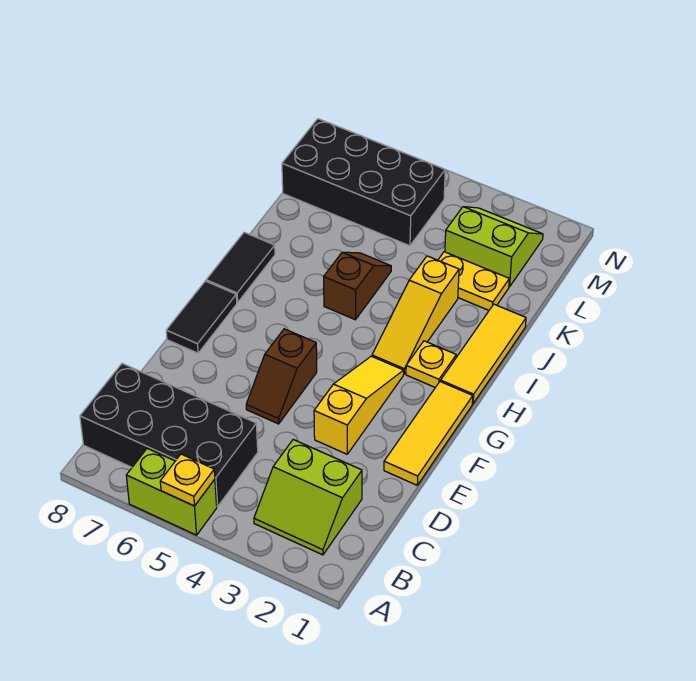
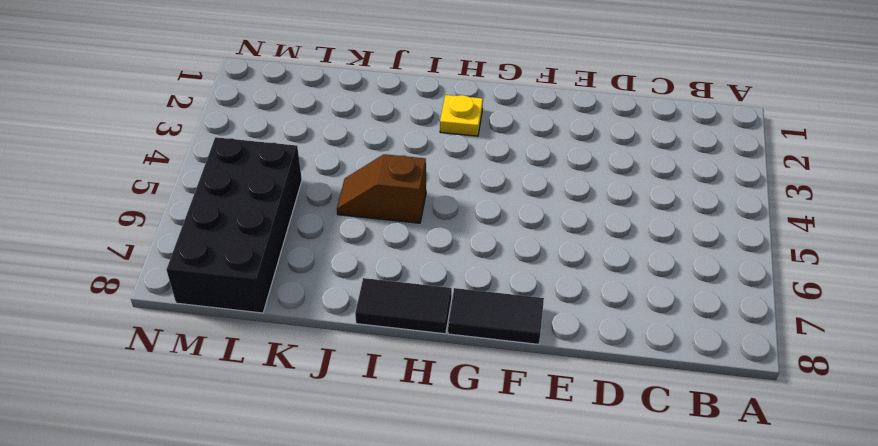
none -> lime 1x2 brick [126,448,217,535]
none -> lime 2x2 slope [254,440,362,555]
none -> black 2x4 brick [80,364,258,507]

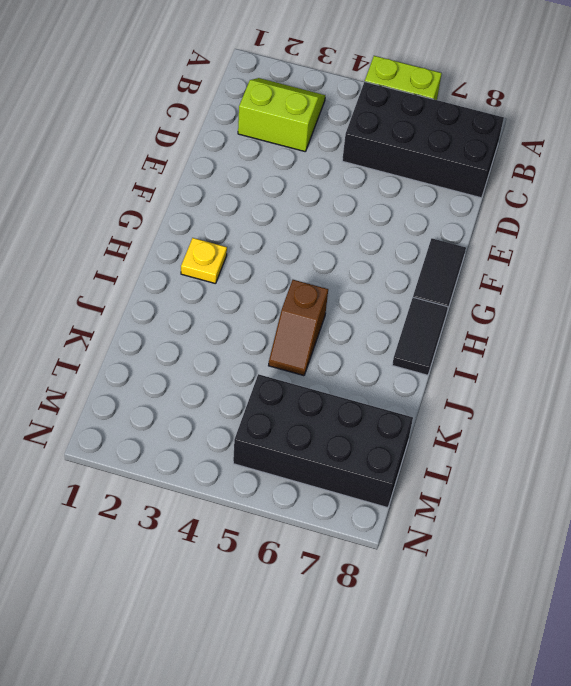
none -> yellow 1x3 tile [384,382,473,485]
none -> yellow 1x3 slope [314,356,404,454]
none -> brown 1x2 slope [246,329,317,424]

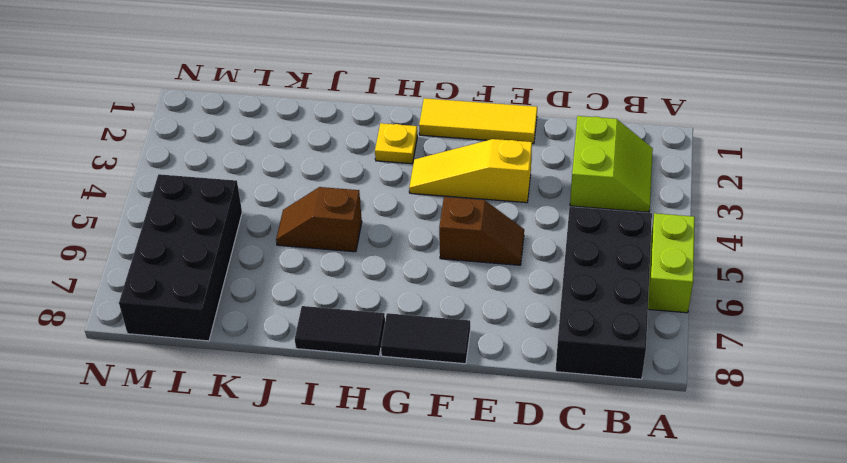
none -> yellow 1x3 tile [441,304,526,404]
none -> yellow 1x3 slope [372,256,459,374]
none -> yellow 1x2 plate [438,252,509,310]

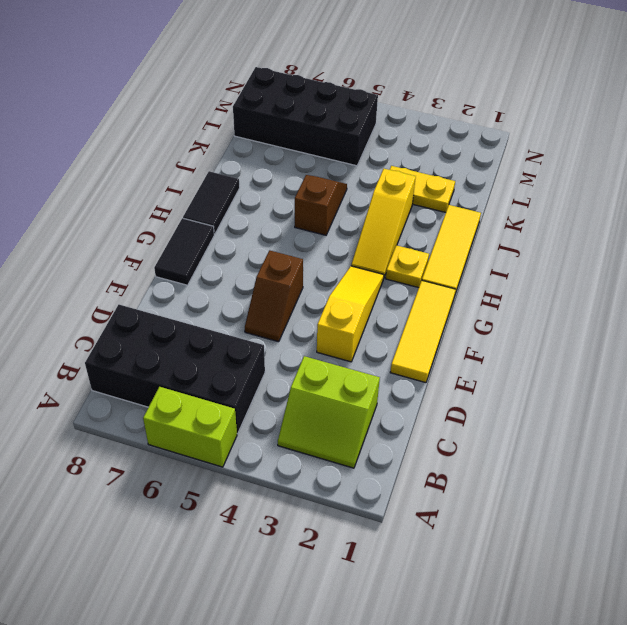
none -> lime 2x2 slope [445,207,543,287]
none -> yellow 1x1 plate [160,454,215,506]

